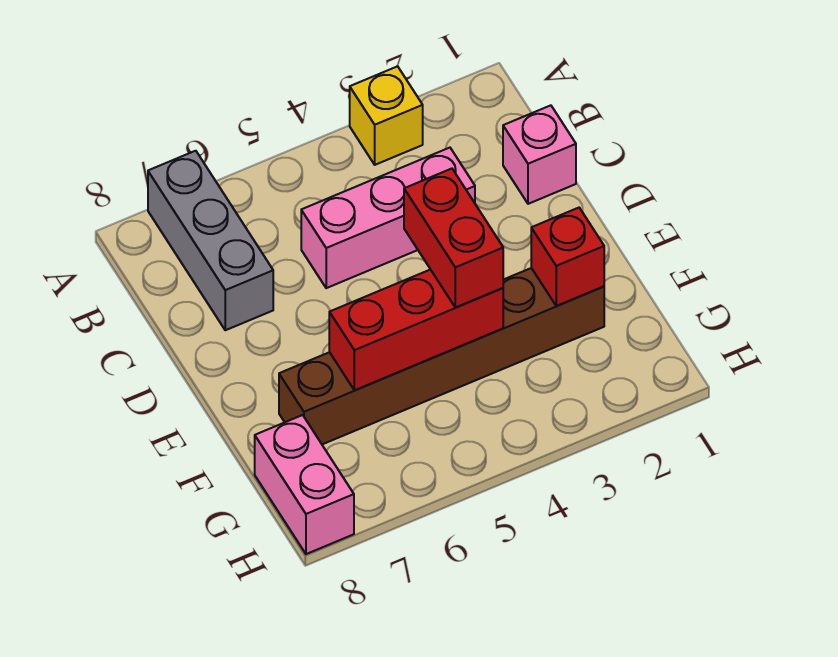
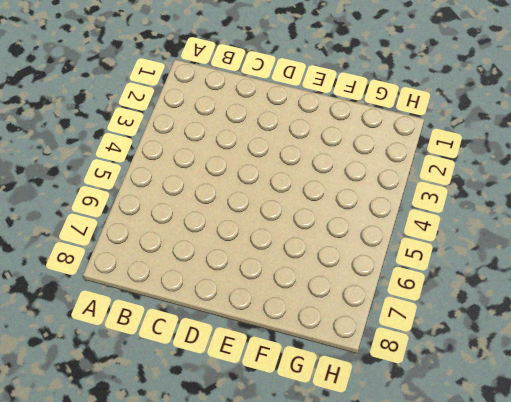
none -> yellow 1x1 brick [350,66,423,165]
none -> grey 1x3 brick [148,151,273,330]

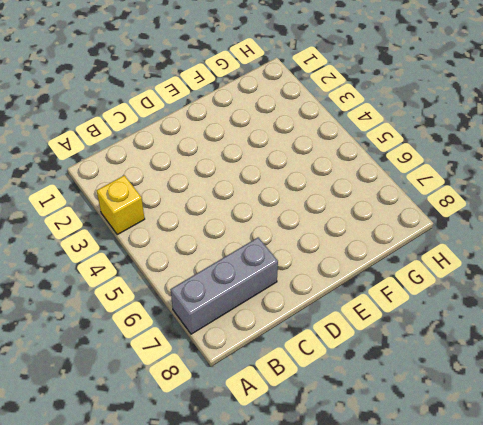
none -> pink 1x1 brick [503,105,576,204]
none -> pink 1x3 brick [301,148,475,288]

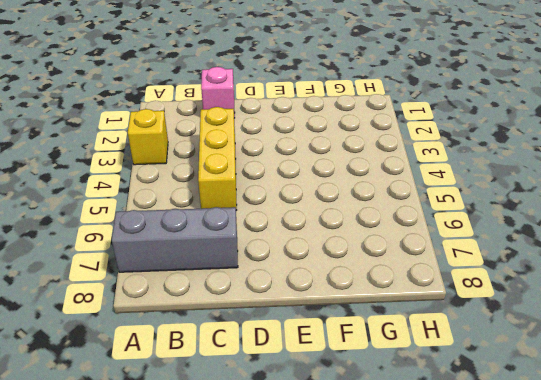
yellow 1x3 brick [198,107,237,210] -> pink 1x3 brick [301,148,475,288]
none -> brown 1x6 brick [279,268,604,444]
none -> pink 1x2 brick [255,415,354,554]

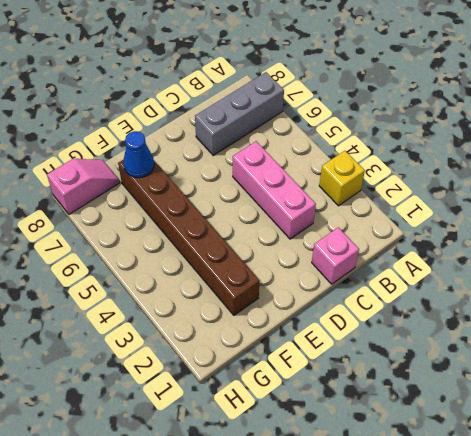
blue 1x1 cone [123,131,154,178] -> none
pink 1x2 slope [47,159,120,214] -> pink 1x2 brick [255,415,354,554]
none -> red 1x1 brick [531,208,604,306]
none -> red 1x3 brick [329,270,503,390]

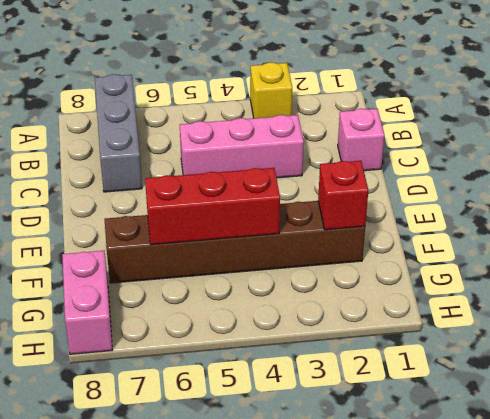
none -> red 1x2 brick [404,169,503,308]

